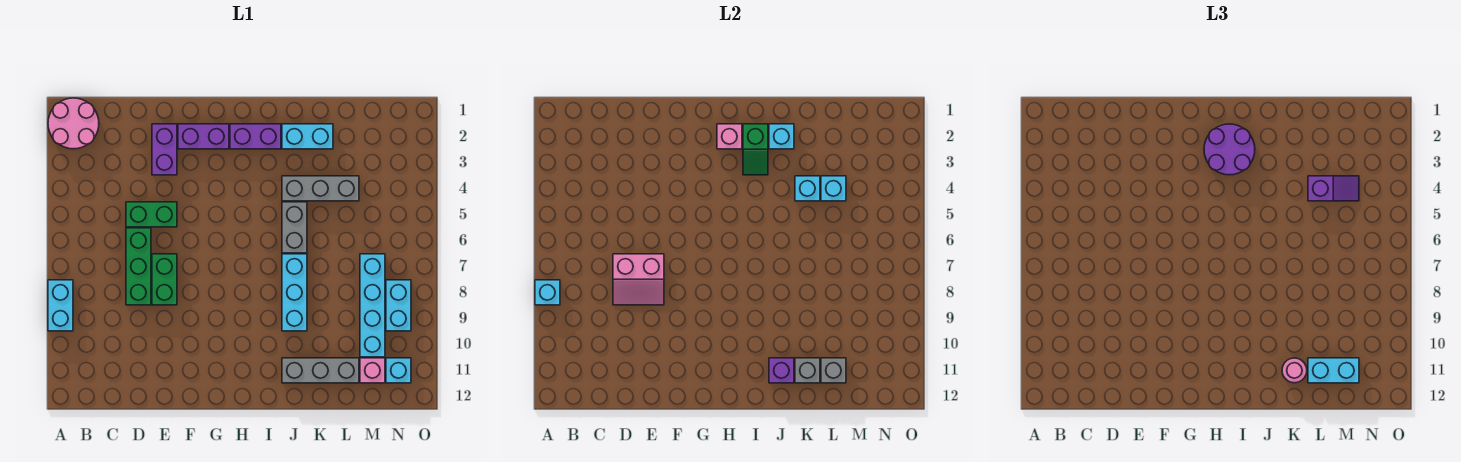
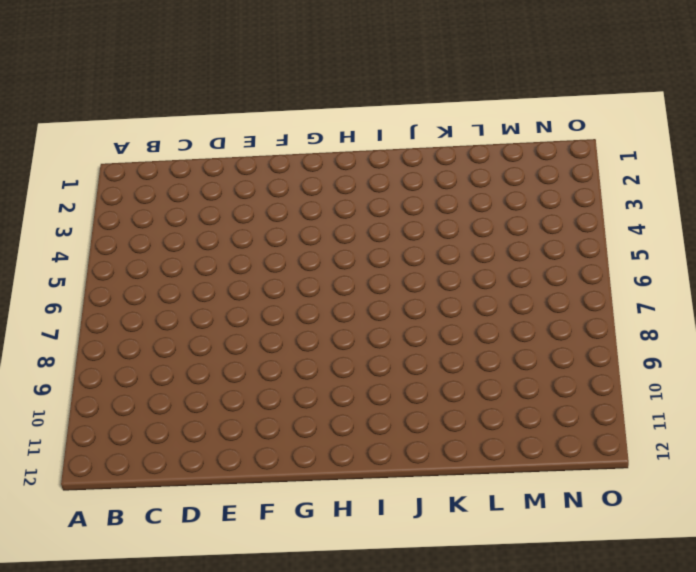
none -> pink 2x2 round brick [48,98,99,149]
none -> cyan 1x2 brick [48,280,73,331]
none -> green 1x2 brick [126,202,177,227]
none -> green 1x3 brick [126,228,151,305]

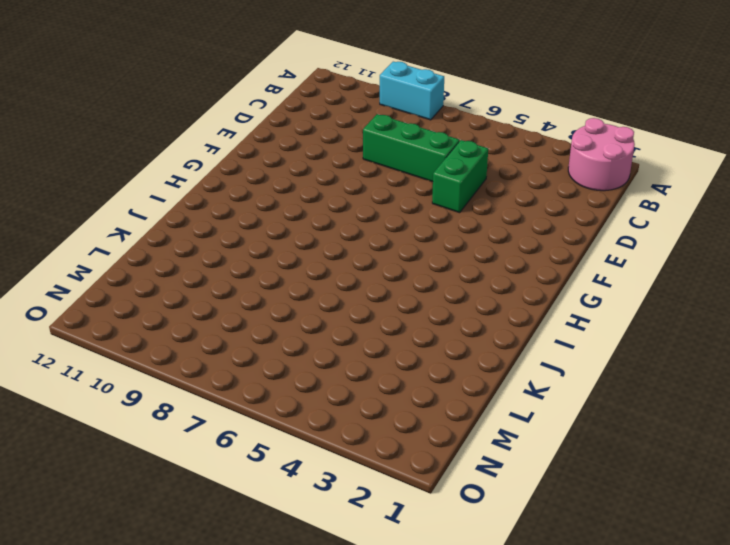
none -> purple 1x2 brick [152,124,177,175]
none -> green 1x2 brick [152,254,177,305]
none -> purple 1x2 brick [178,124,229,149]
none -> purple 1x2 brick [230,124,281,149]

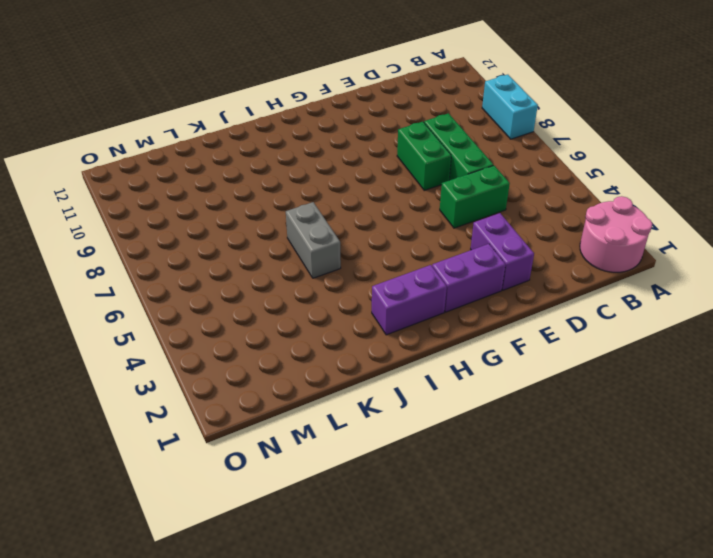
none -> cyan 1x2 brick [282,124,333,149]
none -> grey 1x3 brick [282,176,359,201]
none -> cyan 1x3 brick [282,254,307,331]
none -> grey 1x3 brick [282,358,359,383]

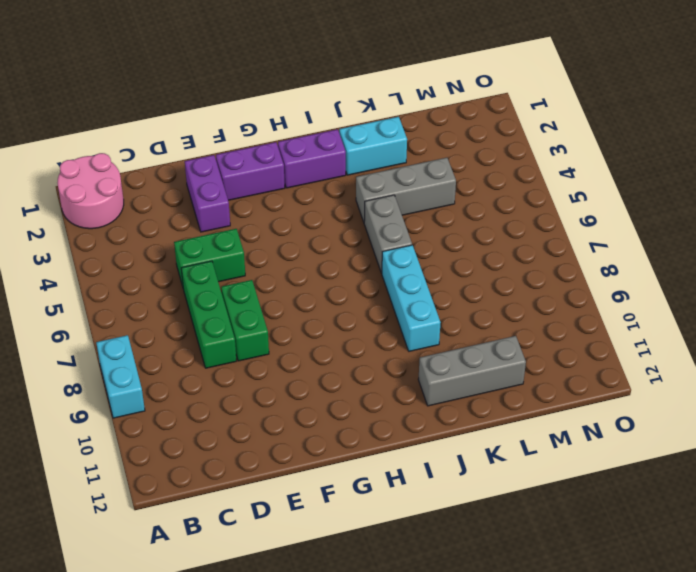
none -> cyan 1x4 brick [360,254,385,357]
none -> pink 1x1 brick [360,358,385,383]
none -> cyan 1x2 brick [386,280,411,331]
none -> cyan 1x1 brick [386,358,411,383]

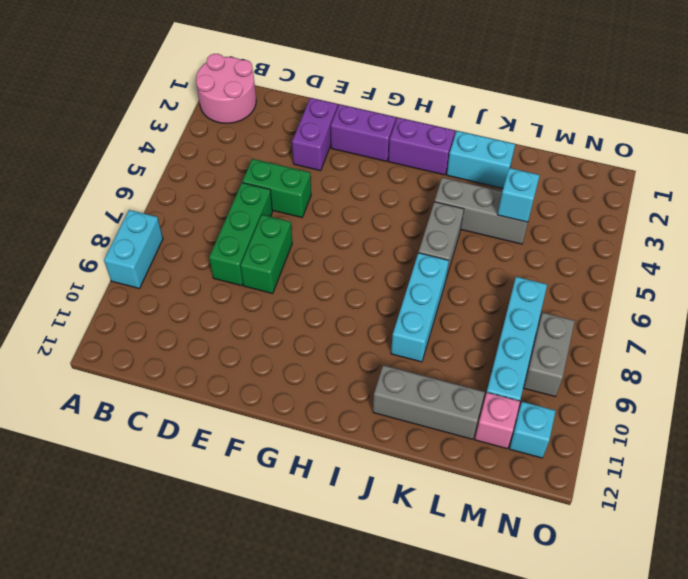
grey 1x2 brick [523,313,575,396] -> cyan 1x2 brick [386,280,411,331]
none -> cyan 1x1 brick [535,280,560,305]
none -> pink 2x2 slope [613,254,664,305]
none -> pink 1x1 brick [717,124,742,149]
none -> green 1x2 slope [743,124,768,175]

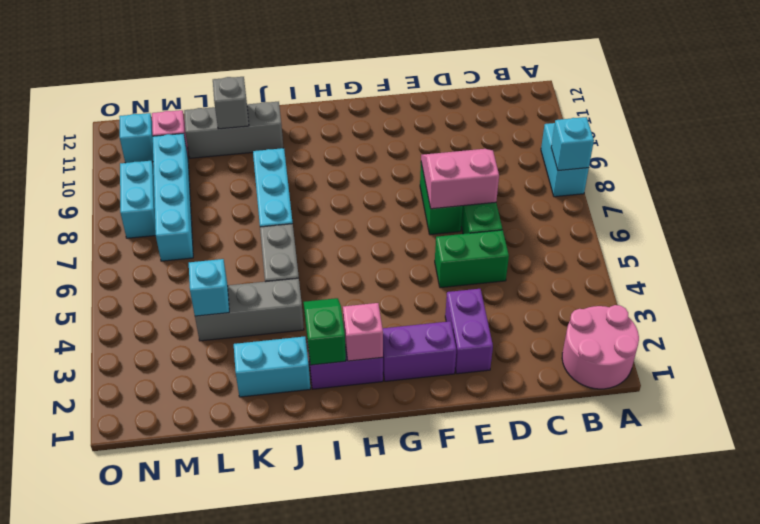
none -> cyan 1x1 brick [769,124,794,149]
none -> purple 1x1 brick [769,358,794,383]
none -> cyan 1x1 brick [795,176,820,201]
none -> grey 1x1 brick [821,358,846,383]

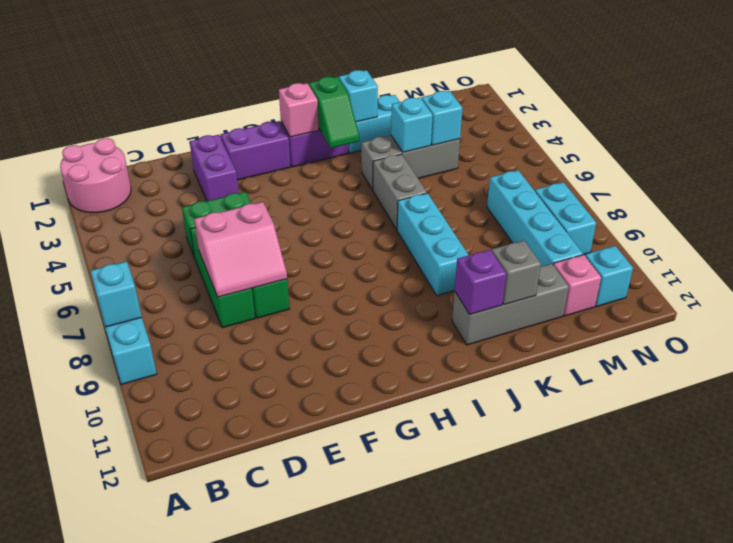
none -> grey 1x1 brick [821,358,846,383]
none -> purple 2x2 round brick [1204,124,1255,175]
none -> pink 1x1 round brick [1282,358,1307,383]
none -> purple 1x2 slope [1308,176,1359,201]

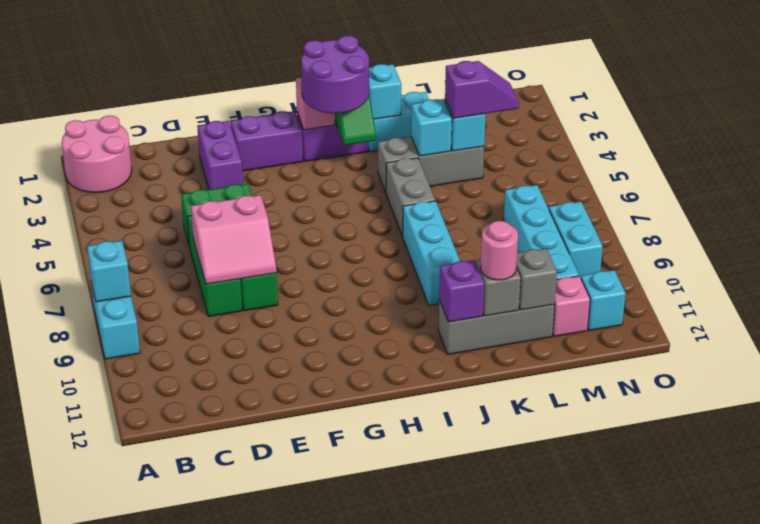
none -> cyan 1x2 brick [1308,358,1359,383]

